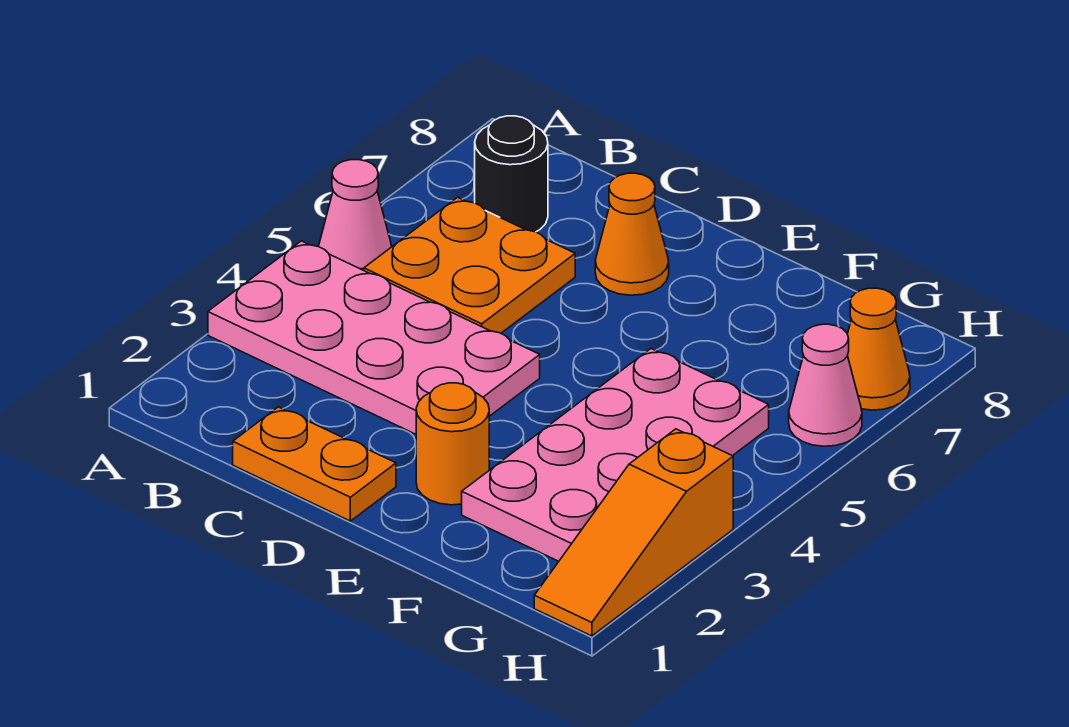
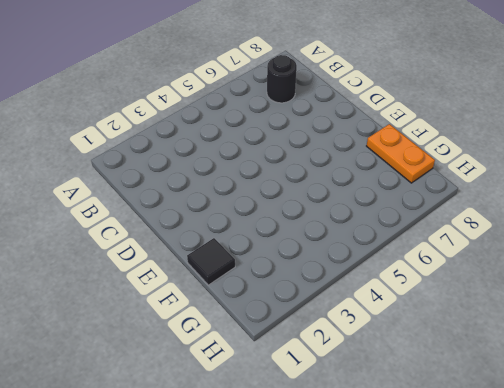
black 1x1 tile [187,238,235,285] -> none
orange 1x2 plate [367,124,435,183] -> orange 1x2 plate moved to [233,407,396,521]
none -> pink 2x4 plate [208,241,540,434]
none -> pink 1x1 cone [319,160,391,270]

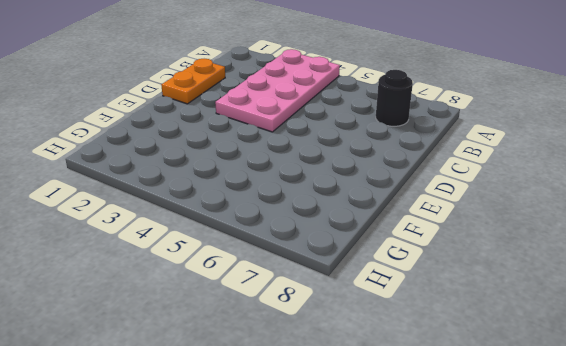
none -> pink 1x1 cone [319,160,391,270]
none -> orange 2x2 plate [364,197,575,333]

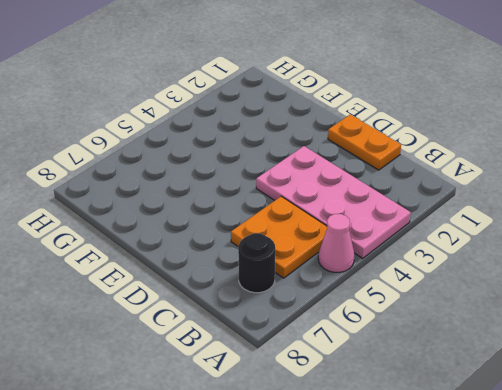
none -> orange 1x1 cone [595,173,669,295]
none -> orange 1x1 round brick [416,383,489,505]

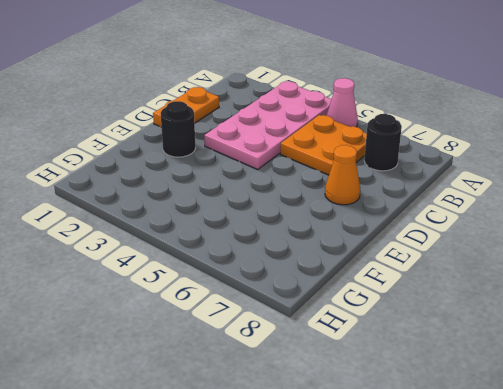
black 1x1 round brick [161,101,196,157] -> orange 1x1 round brick [416,383,489,505]
none -> pink 2x4 plate [462,349,769,561]
none -> orange 1x3 slope [534,429,733,636]

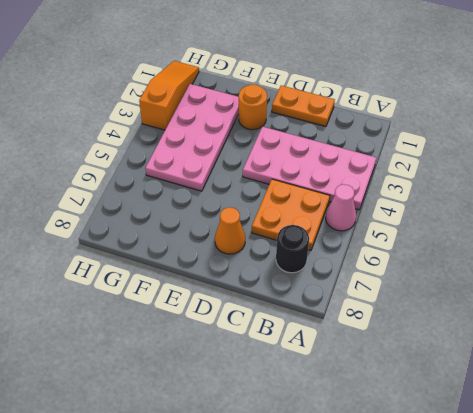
none -> pink 1x1 cone [789,324,862,446]
none -> orange 1x1 cone [847,288,910,410]

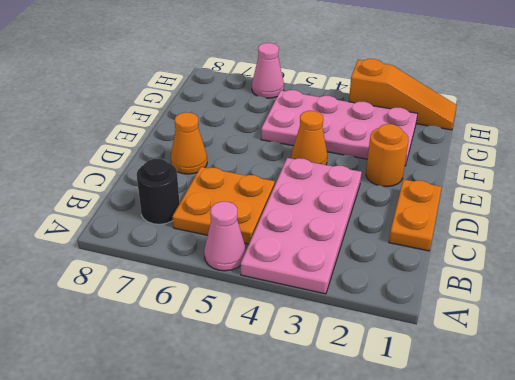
orange 1x1 cone [291,111,327,165] -> orange 1x1 cone moved to [847,288,910,410]

